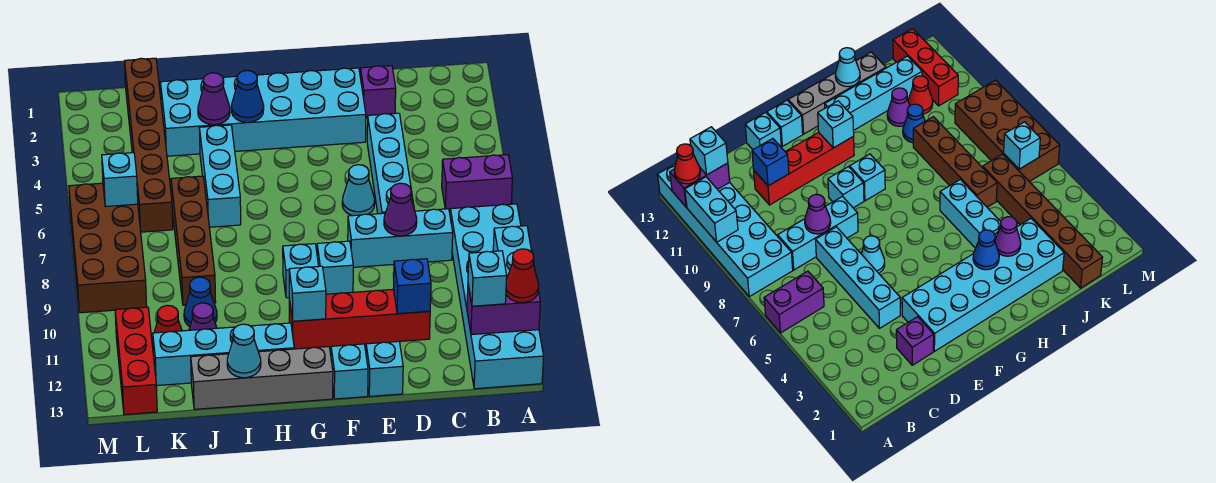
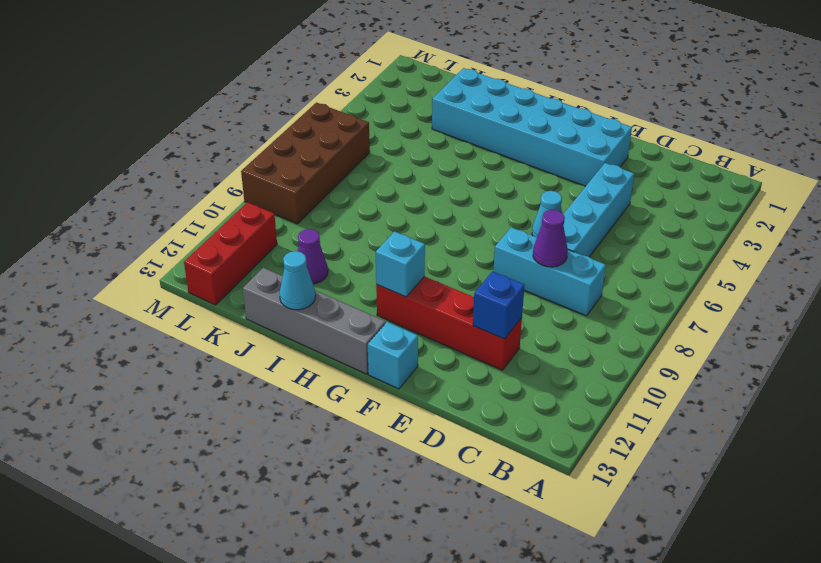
none -> purple 1x2 brick [442,155,513,210]
none -> cyan 2x6 brick [450,204,544,389]
none -> purple 1x1 brick [360,66,396,118]
none -> cyan 1x1 brick [366,341,403,396]

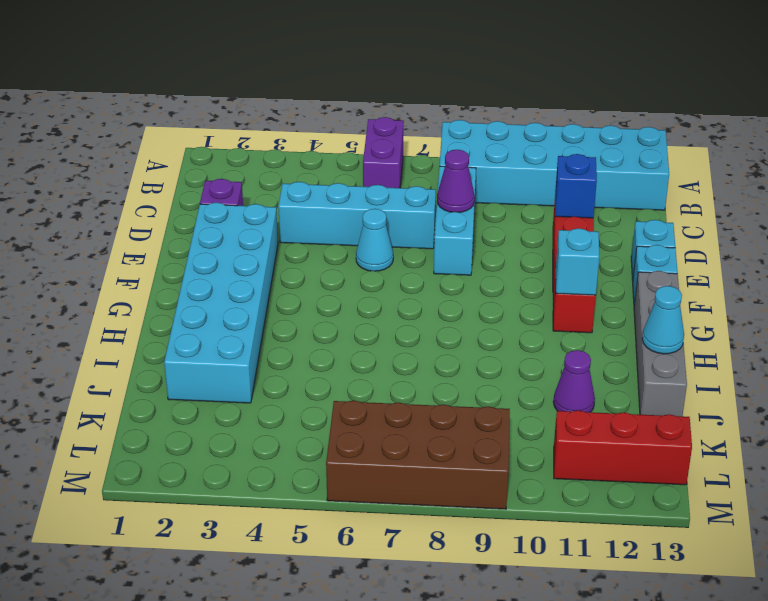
none -> cyan 1x1 brick [317,241,353,294]
none -> cyan 1x1 brick [283,244,319,298]
none -> cyan 1x4 brick [153,323,294,386]
none -> cyan 1x3 brick [199,125,241,227]

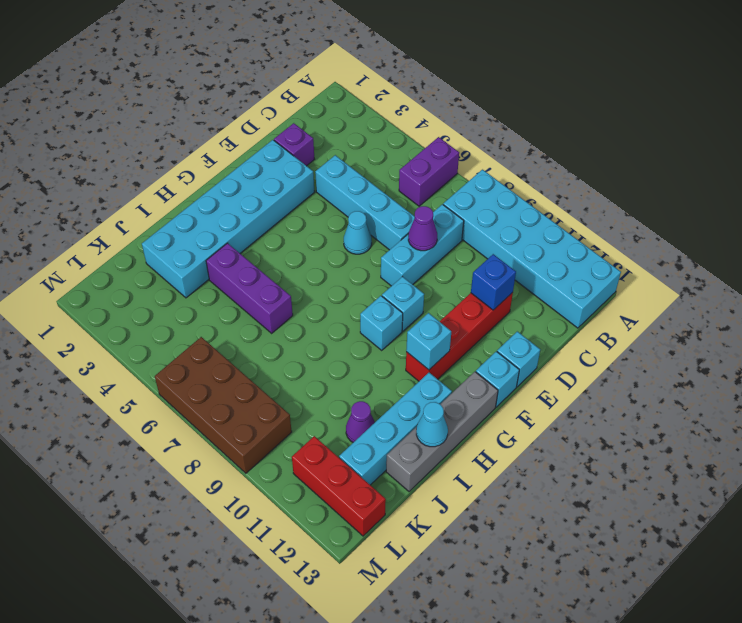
purple 1x3 brick [206,243,293,333] -> cyan 1x3 brick [199,125,241,227]
none -> brown 1x4 brick [171,176,216,305]
none -> blue 1x1 cone [184,277,217,327]
none -> brown 1x6 brick [125,58,173,232]
none -> red 1x1 cone [152,305,182,347]

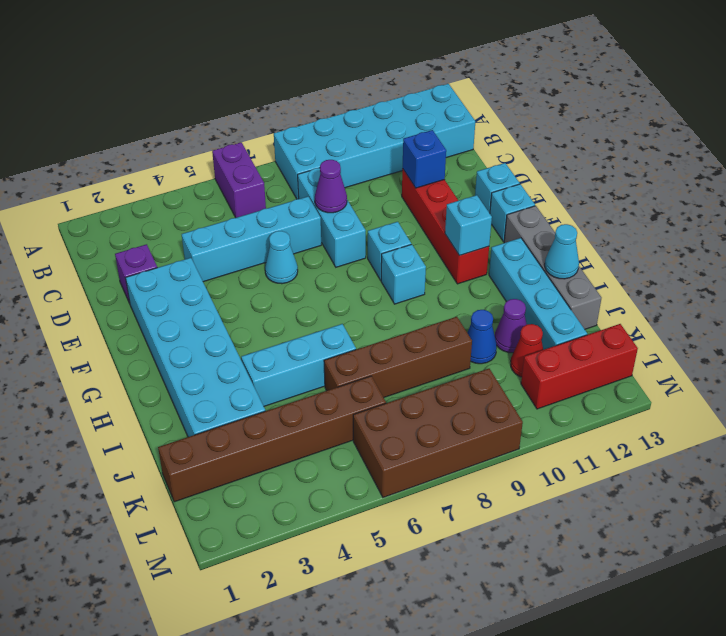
none -> cyan 1x2 brick [493,226,534,277]
none -> purple 1x2 brick [467,285,540,335]
none -> blue 1x1 cone [232,70,264,122]
none -> purple 1x1 cone [198,73,230,125]

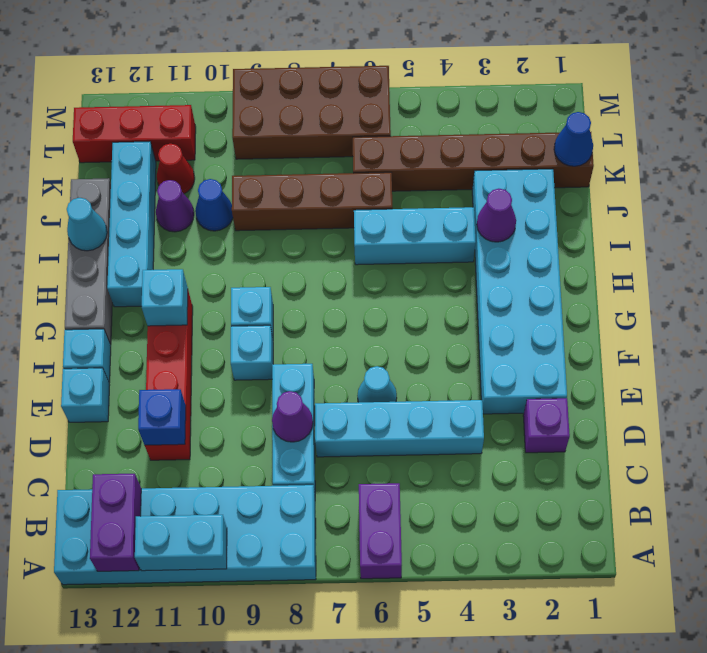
blue 1x1 cone [554,112,593,166] -> blue 1x1 cone moved to [232,70,264,122]
none -> cyan 1x1 brick [102,153,138,207]
none -> red 1x1 cone [506,249,539,303]
none -> cyan 1x1 brick [468,251,507,306]

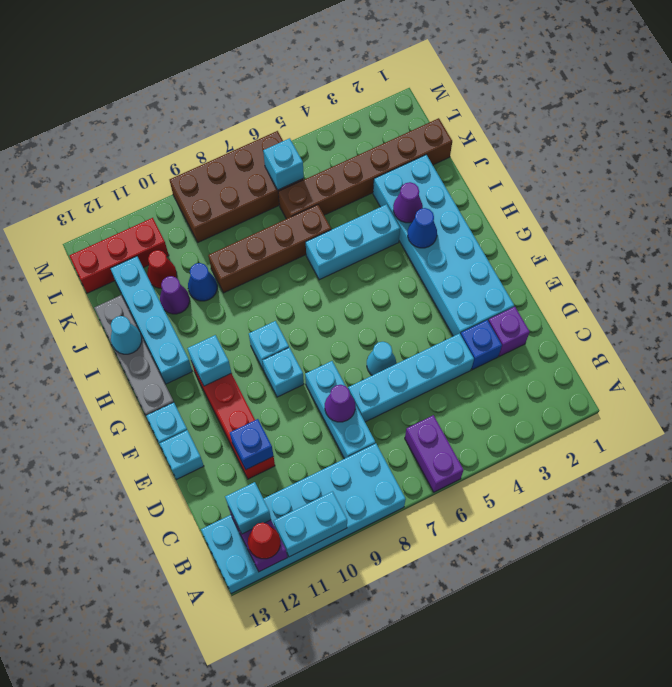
blue 1x1 brick [461,320,502,370] -> none

